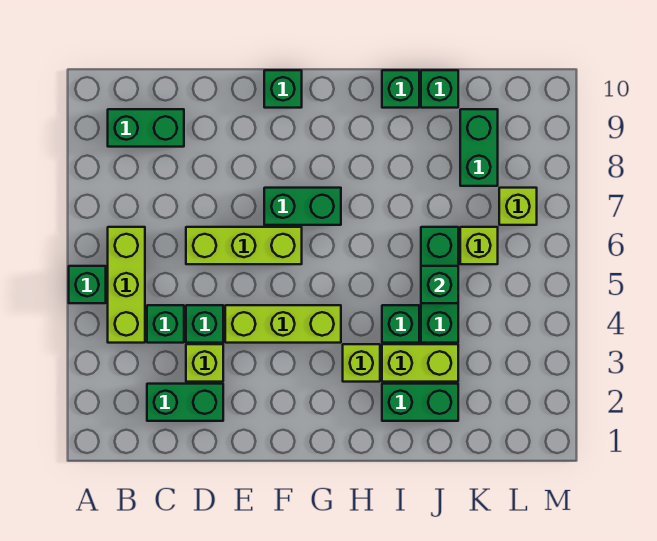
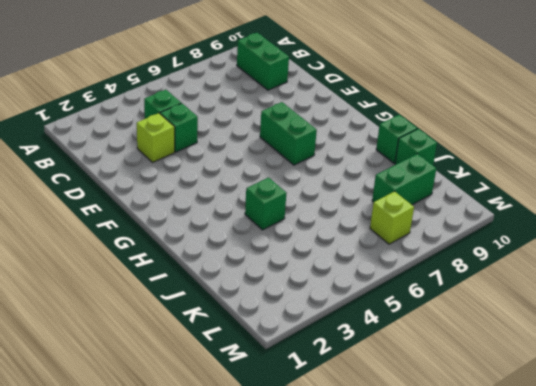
none -> green 1x1 brick [69,266,106,303]
none -> lime 1x3 brick [108,227,145,343]
none -> green 1x2 brick [147,384,223,421]

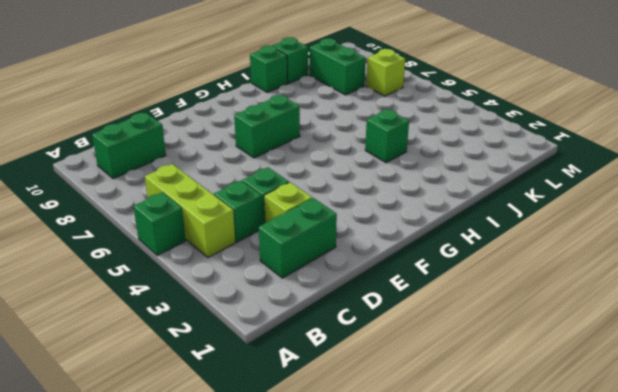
none -> lime 1x3 brick [186,227,302,264]
none -> lime 1x3 brick [225,305,341,343]
none -> green 1x1 brick [264,70,302,108]

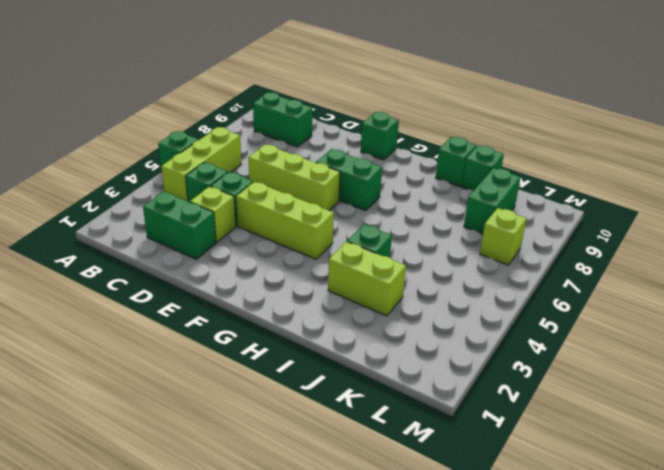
none -> lime 1x1 brick [343,344,380,382]
none -> green 1x2 brick [382,384,458,421]
none -> green 1x3 brick [421,227,458,343]

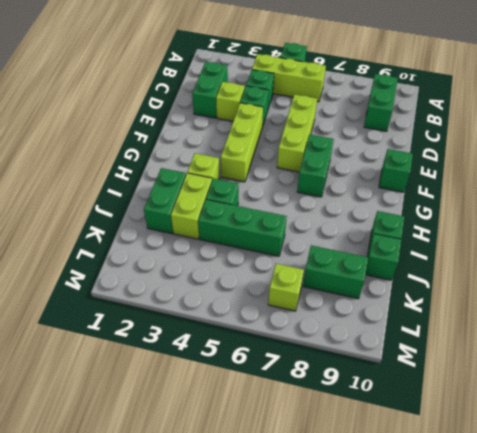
none -> lime 1x1 brick [460,227,498,264]
none -> green 1x1 brick [421,266,458,303]

